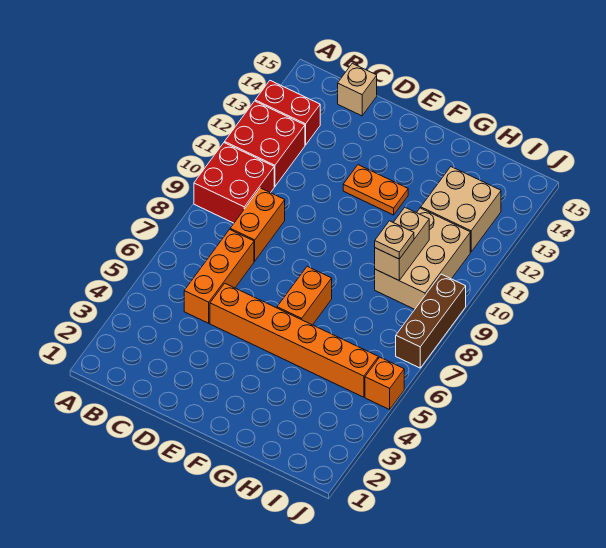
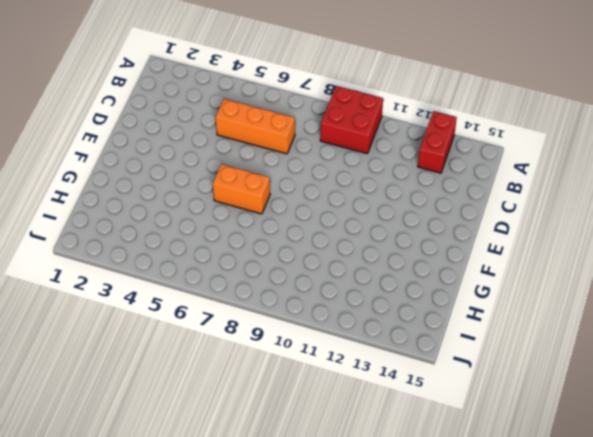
none -> red 2x2 brick [225,101,305,187]
none -> orange 1x2 brick [230,188,285,261]
none -> tan 1x1 brick [338,63,377,116]

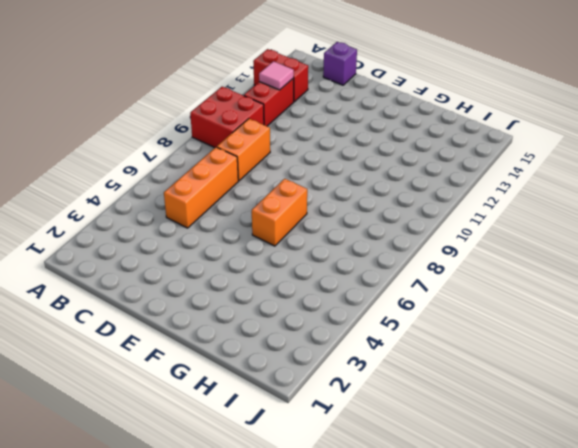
red 1x2 brick [244,78,294,126] -> red 2x2 brick [225,101,305,187]
pink 1x1 tile [259,61,294,90] -> none
purple 1x1 brick [323,42,357,85] -> tan 1x1 brick [338,63,377,116]
none -> orange 1x6 brick [210,283,378,397]
none -> orange 1x2 plate [343,165,408,215]
none -> tan 2x3 brick [375,208,470,309]

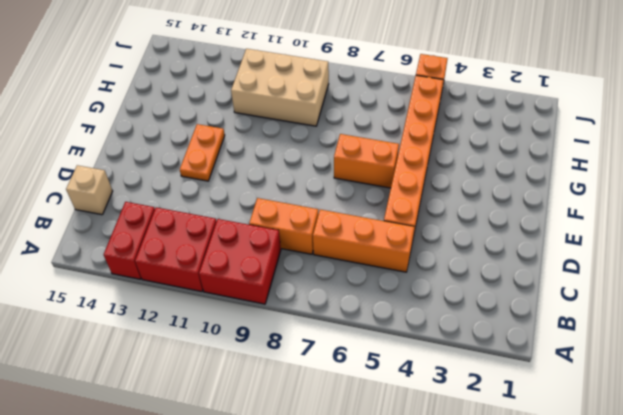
none -> tan 2x2 brick [421,167,501,252]
none -> brown 1x3 brick [396,274,466,368]
none -> tan 1x2 brick [375,208,429,280]

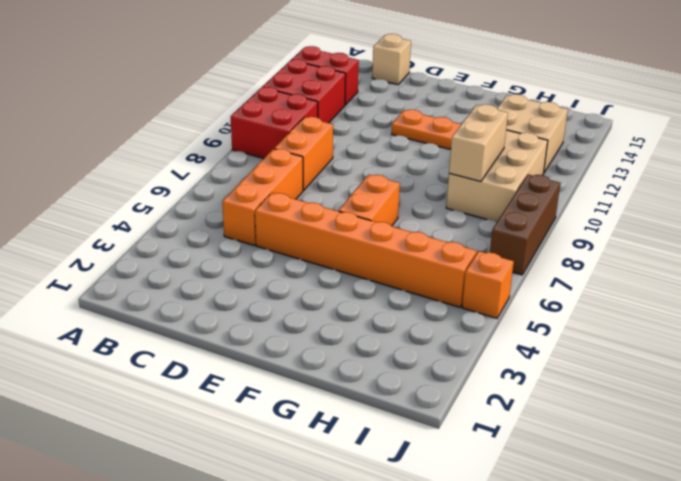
none -> tan 1x1 plate [375,221,414,259]

